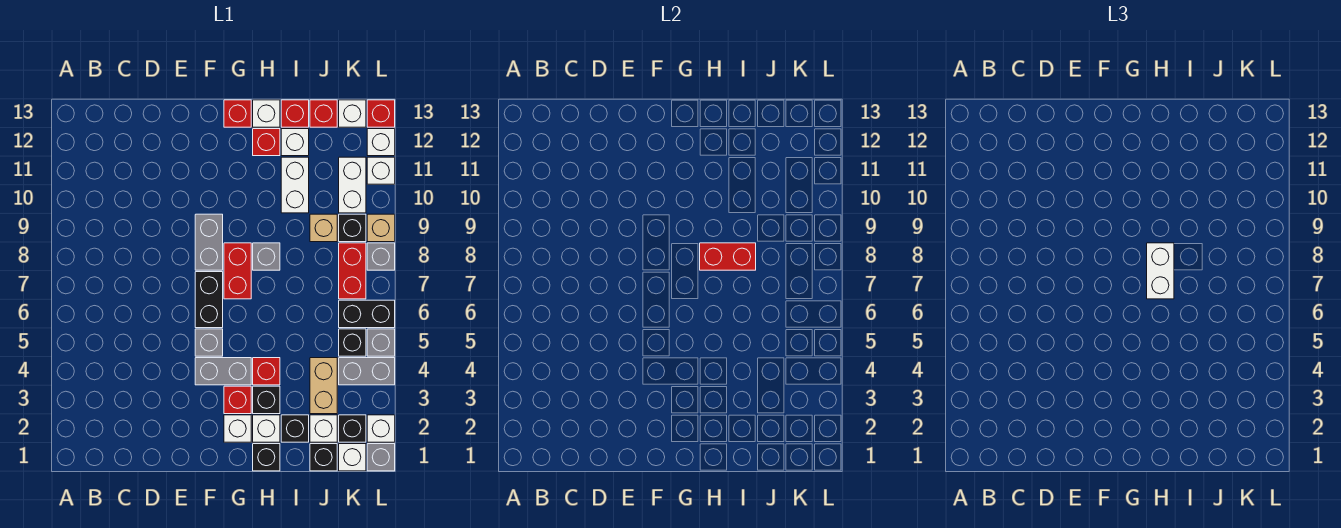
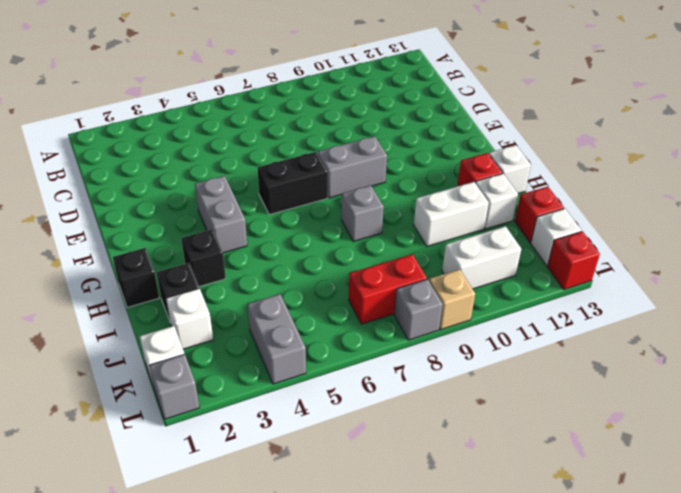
none -> grey 1x1 brick [195,329,223,356]
none -> white 1x1 brick [224,415,251,442]
none -> red 1x1 brick [224,386,251,414]
none -> red 1x2 brick [224,243,251,299]

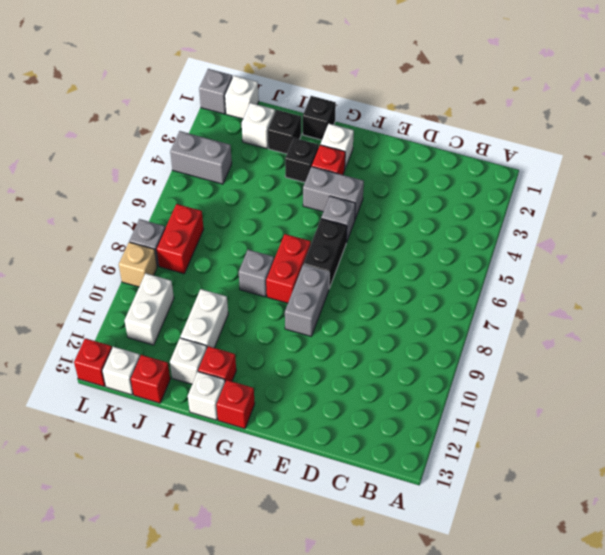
none -> white 1x1 brick [253,415,280,442]
none -> red 1x1 brick [253,358,280,385]
none -> red 1x1 brick [281,100,309,127]
none -> black 1x1 brick [310,444,337,471]

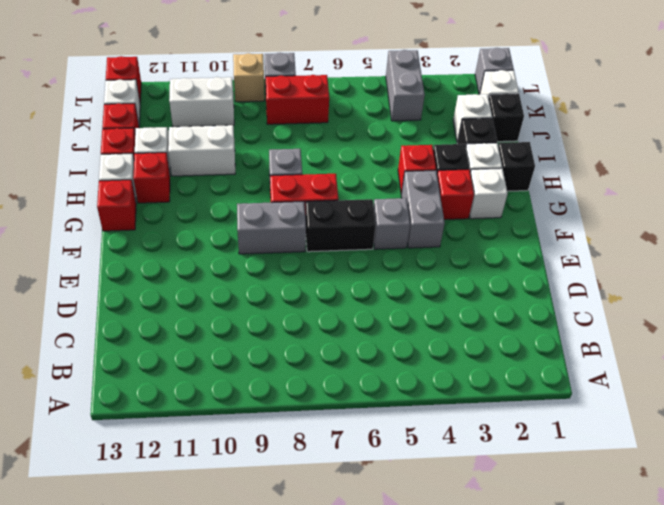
none -> tan 1x2 brick [310,358,337,414]
none -> tan 1x1 brick [310,214,337,242]
none -> black 1x1 brick [339,415,366,442]
none -> black 1x1 brick [339,329,366,356]

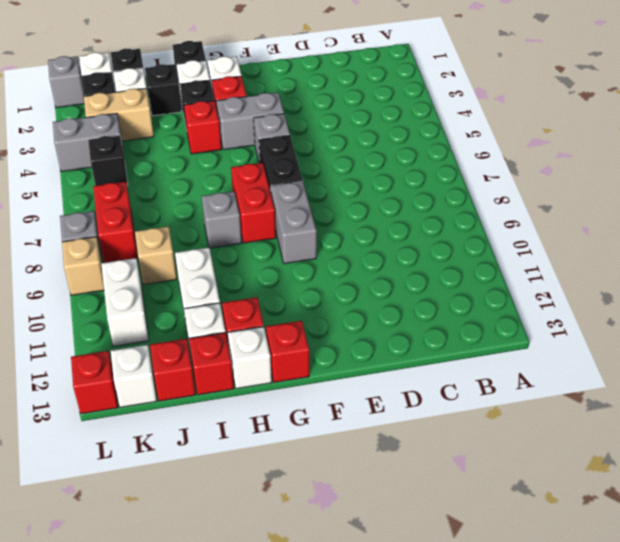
tan 1x2 brick [84,88,154,141] -> tan 1x2 brick turned to [310,358,337,414]
none -> black 1x2 brick [339,300,395,328]
none -> black 1x1 brick [339,214,366,242]
none -> white 1x1 brick [367,415,395,442]
none -> grey 1x1 brick [367,329,395,356]

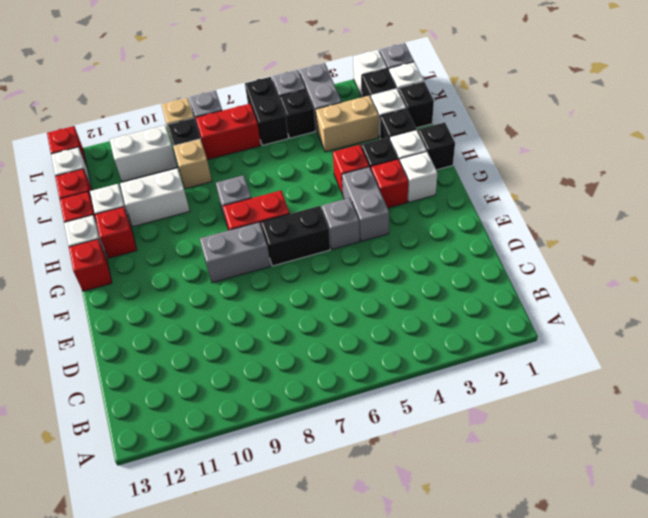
none -> white 1x1 brick [367,157,395,184]
none -> white 1x1 brick [367,129,395,156]
none -> red 1x2 brick [700,243,756,270]
none -> white 1x2 brick [1147,243,1174,299]

